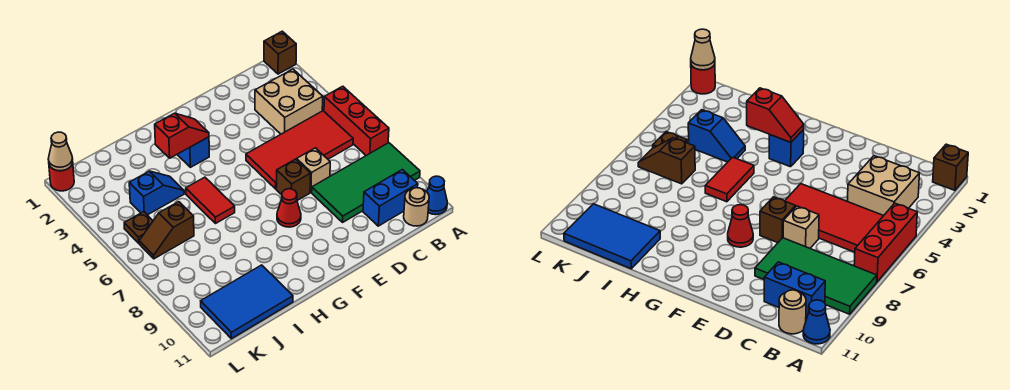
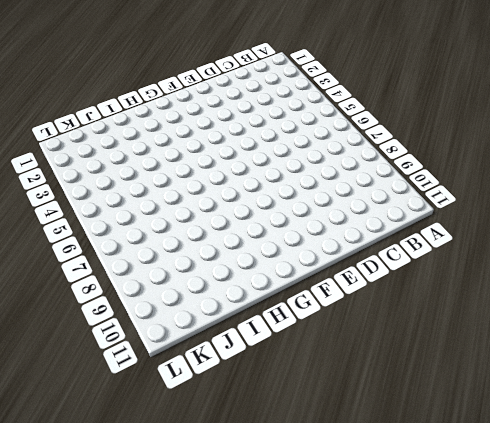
none -> brown 1x1 brick [264,31,296,74]
none -> red 1x3 brick [324,86,389,155]
none -> green 2x4 tile [312,143,420,222]

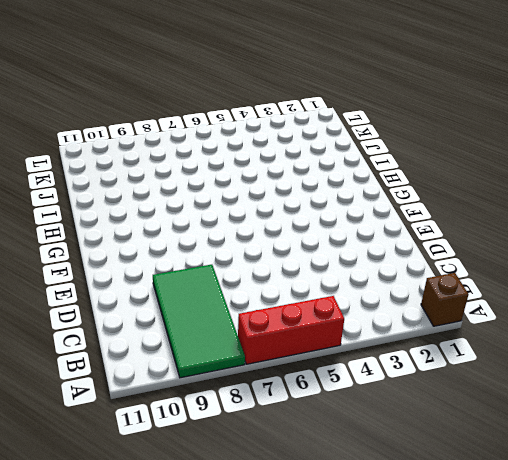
none -> blue 1x1 cone [427,176,447,215]
none -> tan 2x2 brick [255,69,323,134]
none -> red 2x4 tile [246,111,353,189]

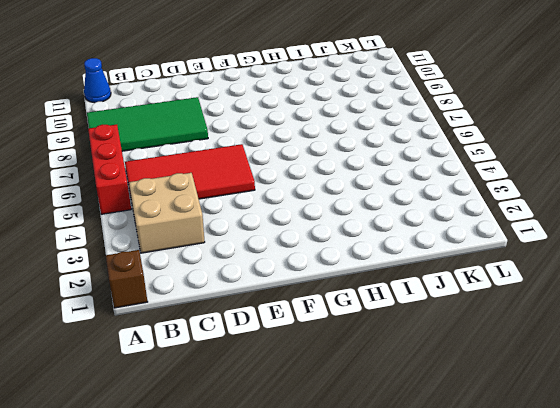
none -> blue 1x2 brick [363,170,418,226]
none -> tan 1x1 round brick [404,188,429,226]
none -> tan 1x1 brick [297,148,330,192]

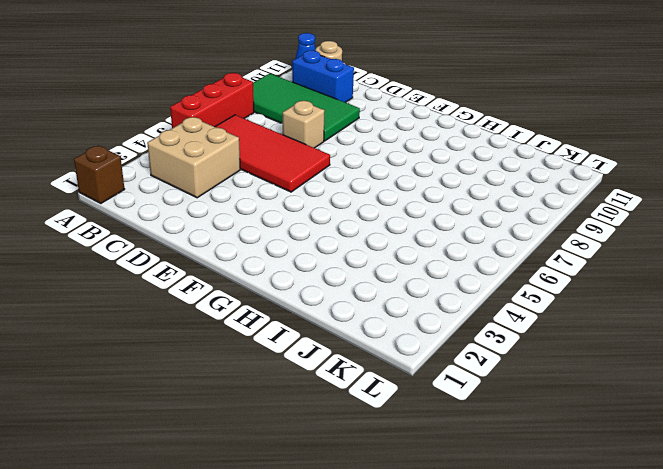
none -> brown 1x1 brick [276,159,311,201]
none -> red 1x1 cone [277,189,301,227]
none -> blue 1x1 brick [177,137,209,167]

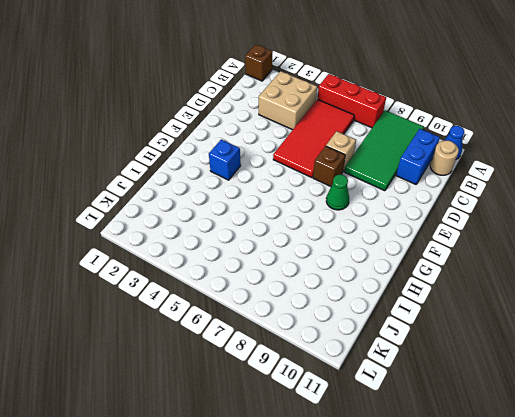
green 1x1 cone [326,174,349,210] -> red 1x1 cone [277,189,301,227]
none -> red 1x2 tile [186,177,235,224]
none -> blue 1x2 slope [129,171,184,215]
none -> blue 2x3 tile [201,265,293,339]

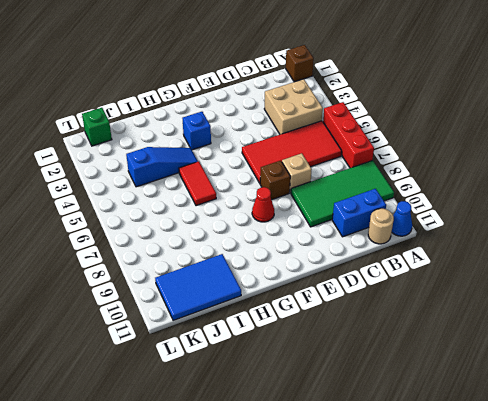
blue 1x3 slope [126,147,198,187] -> blue 1x2 slope [129,171,184,215]
green 1x1 brick [82,108,112,146] -> none
none -> brown 1x2 slope [139,202,194,259]
none -> brown 1x1 plate [124,212,153,243]
none -> red 1x1 round brick [49,163,74,191]

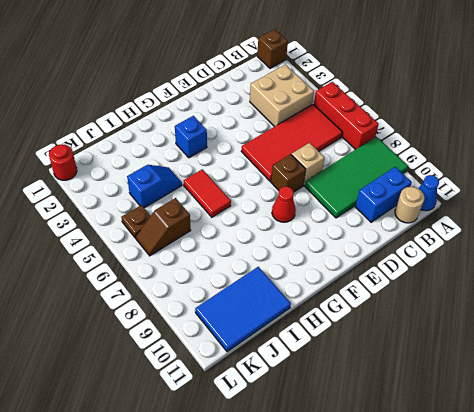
none -> red 1x2 slope [155,113,209,158]
none -> tan 1x1 cone [48,132,73,171]

